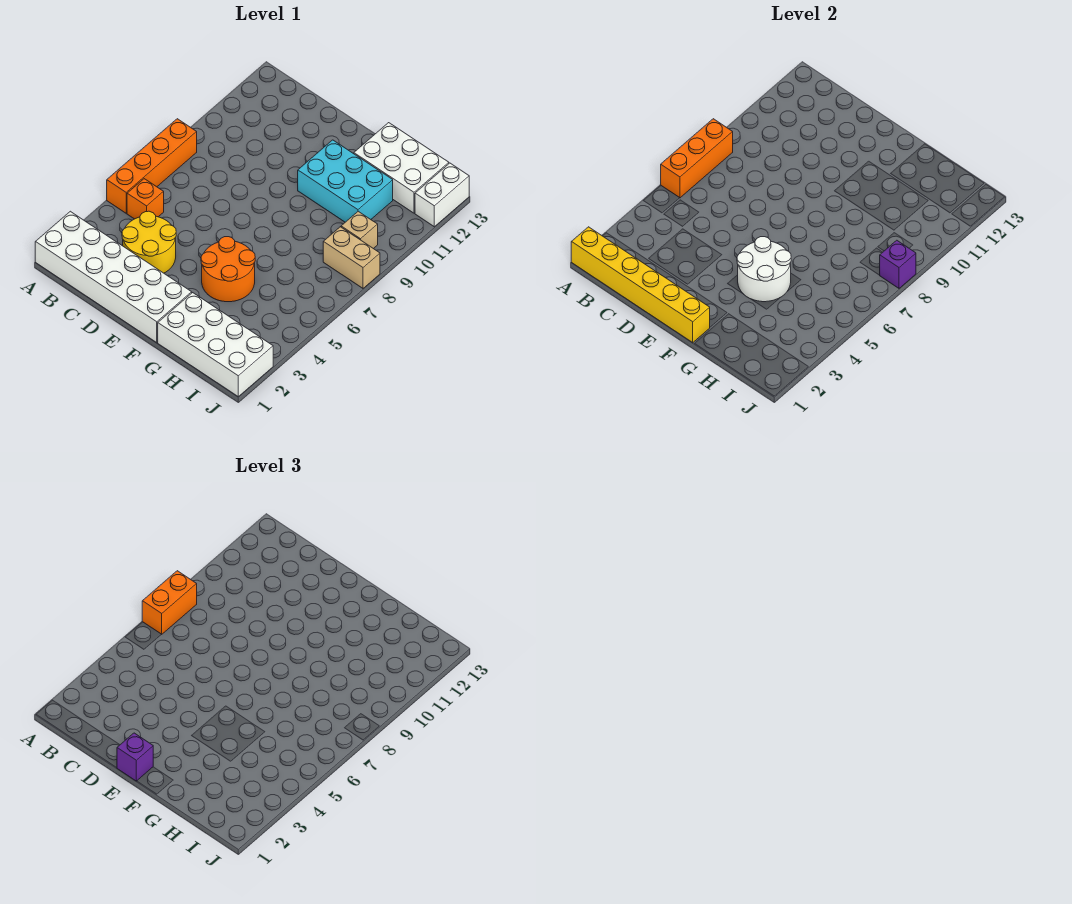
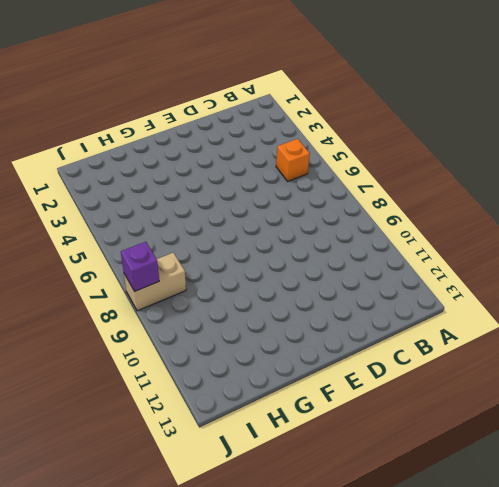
none -> white 2x6 brick [35,211,192,343]
none -> orange 1x4 brick [107,119,197,213]
none -> yellow 2x2 round brick [122,211,176,273]

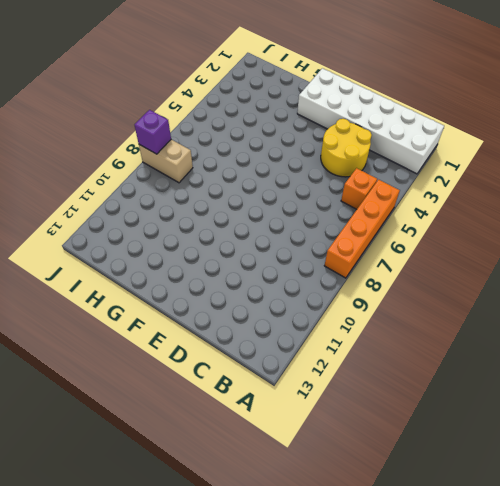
none -> orange 2x2 round brick [201,237,255,302]
none -> cyan 2x3 brick [298,140,393,222]
none -> white 2x4 brick [158,293,273,396]

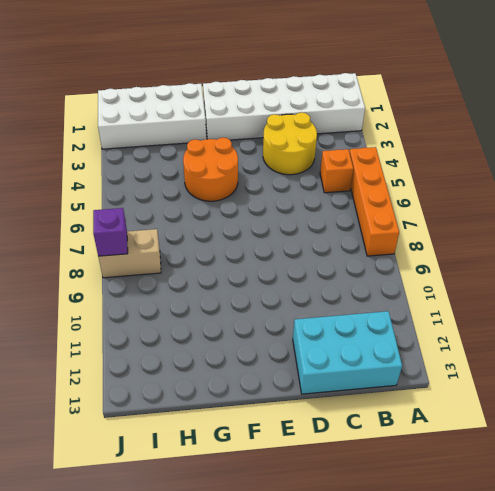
cyan 2x3 brick [293,311,402,394] -> cyan 2x3 brick moved to [298,140,393,222]
none -> white 2x3 brick [354,123,449,213]
none -> tan 1x1 brick [341,211,378,249]
none -> white 1x2 brick [415,163,469,227]

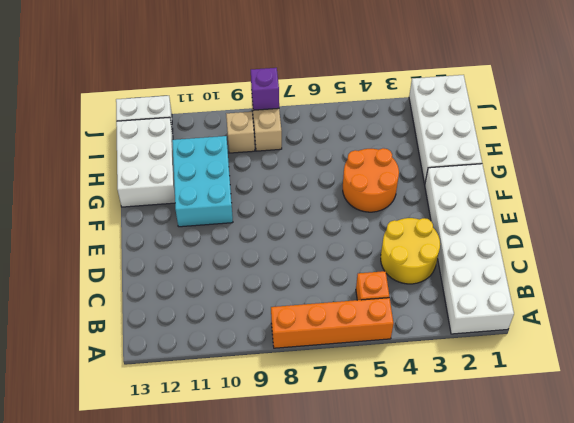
none -> yellow 1x6 brick [571,227,710,343]
none -> orange 1x3 brick [661,119,733,198]
none -> white 2x2 round brick [737,237,791,302]

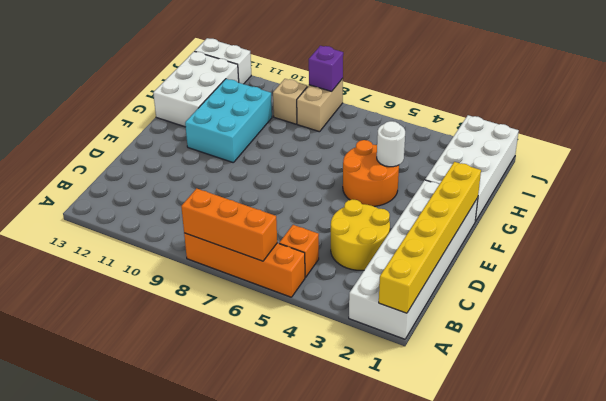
white 1x1 round brick [377,121,405,167] -> white 2x2 round brick [737,237,791,302]
none -> orange 1x2 brick [142,571,197,634]
none -> purple 1x1 brick [117,733,153,781]

